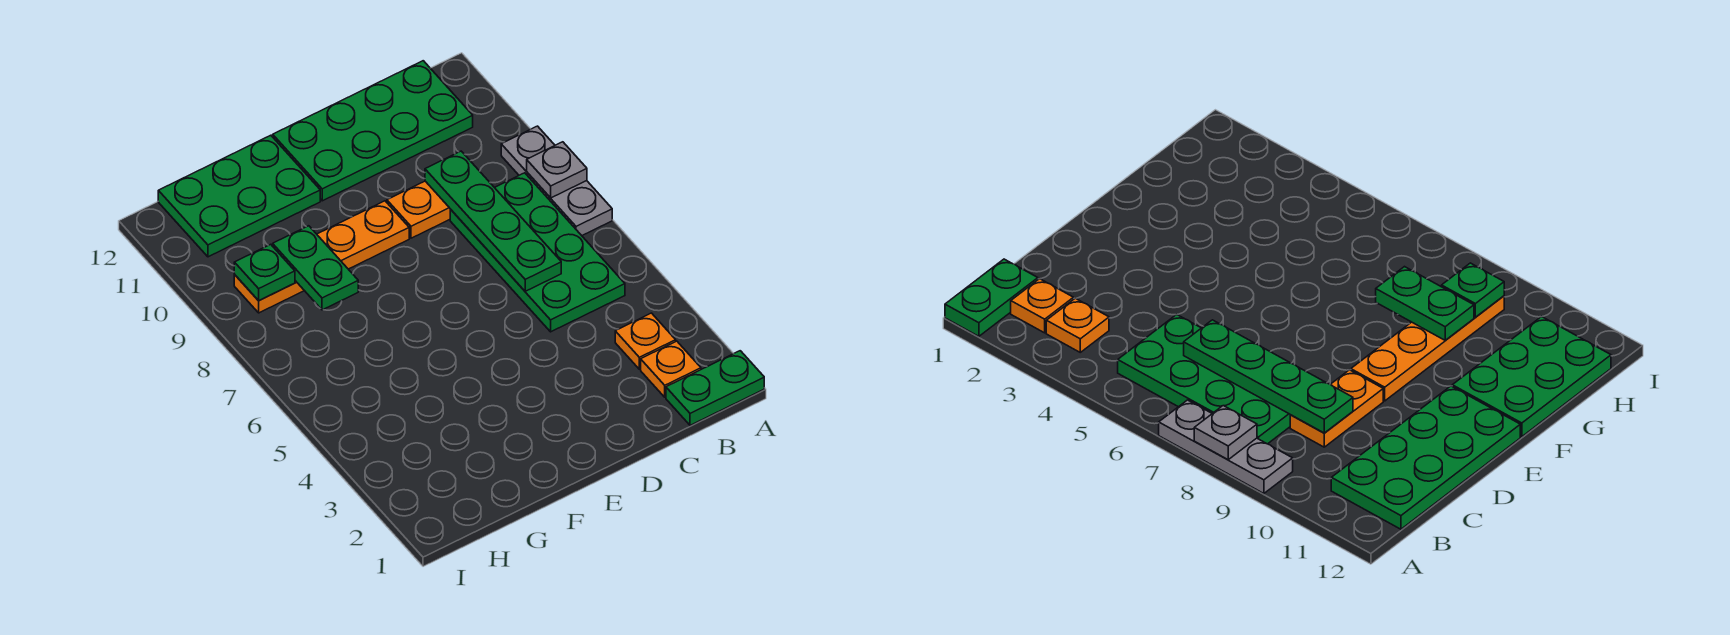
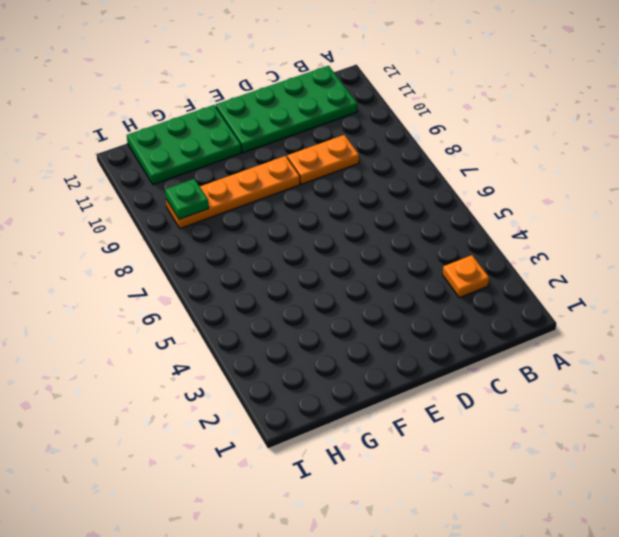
none -> green 1x2 plate [666,351,764,425]
none -> grey 1x3 plate [501,126,612,236]
none -> orange 1x1 plate [641,341,701,397]

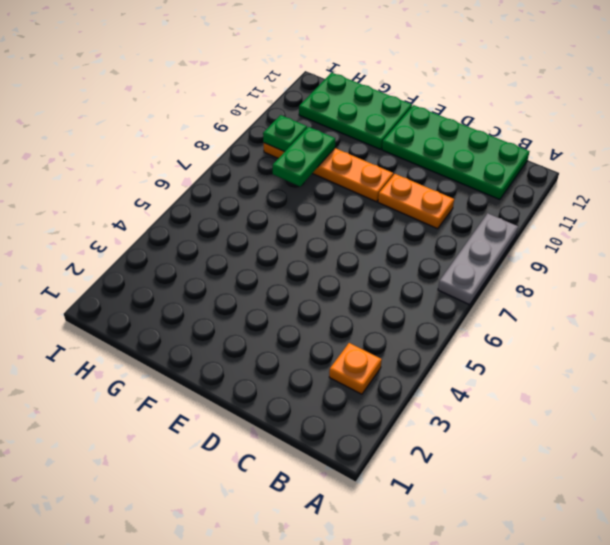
none -> green 1x2 plate [666,351,764,425]
none -> orange 1x1 plate [641,341,701,397]
none -> green 2x4 plate [450,173,625,332]

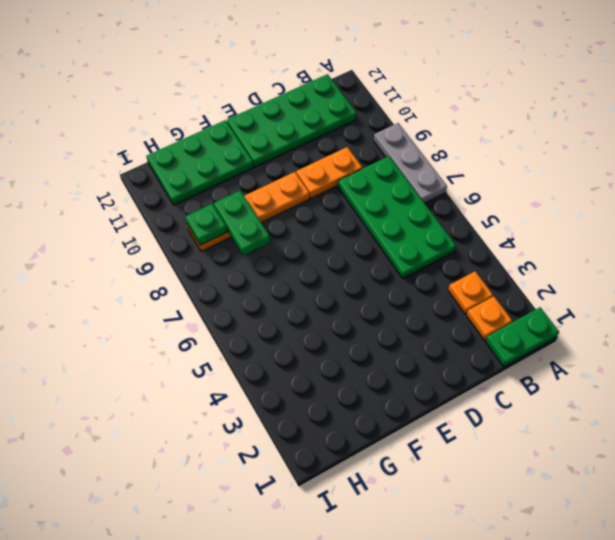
none -> grey 1x1 plate [527,142,587,198]
none -> green 1x4 plate [425,151,561,291]

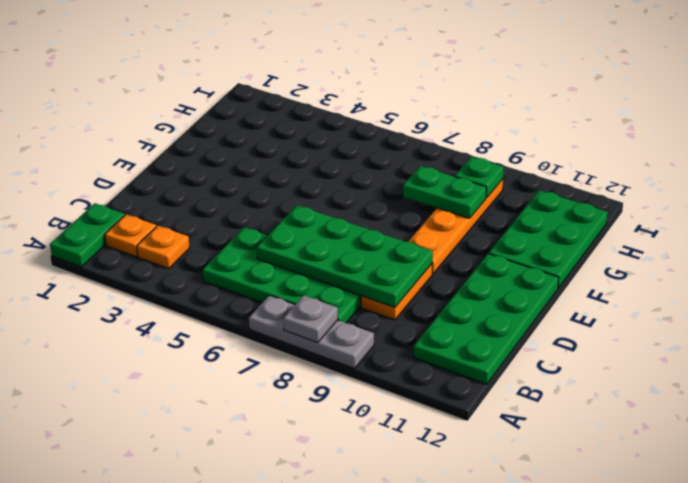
green 2x4 plate [257,205,433,308] -> green 1x4 plate [425,151,561,291]

